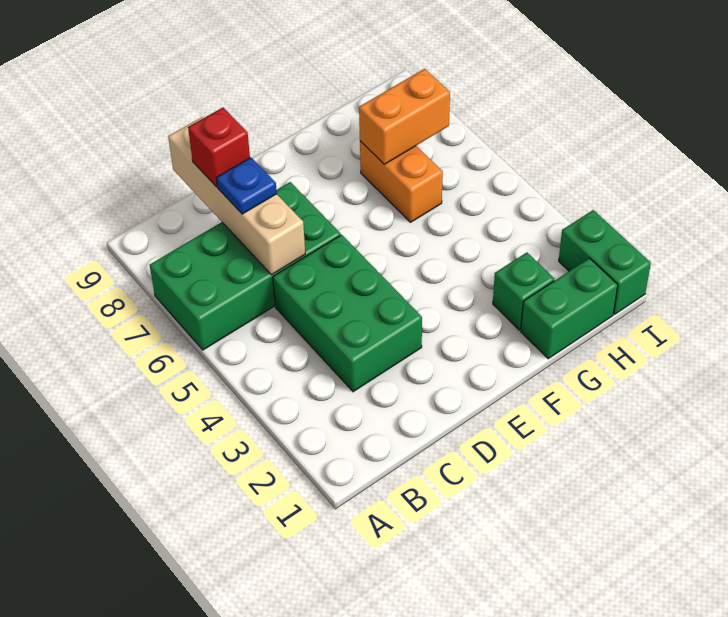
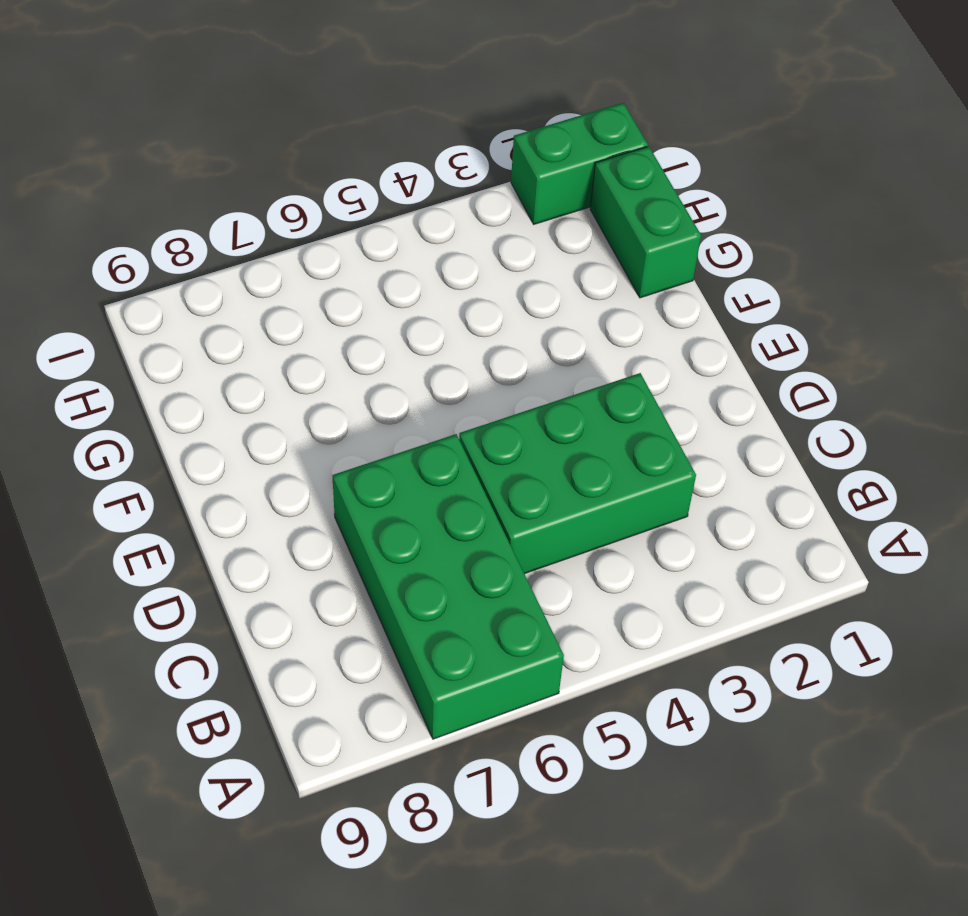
none -> green 1x1 brick [493,253,554,330]
none -> orange 1x2 brick [360,141,443,222]

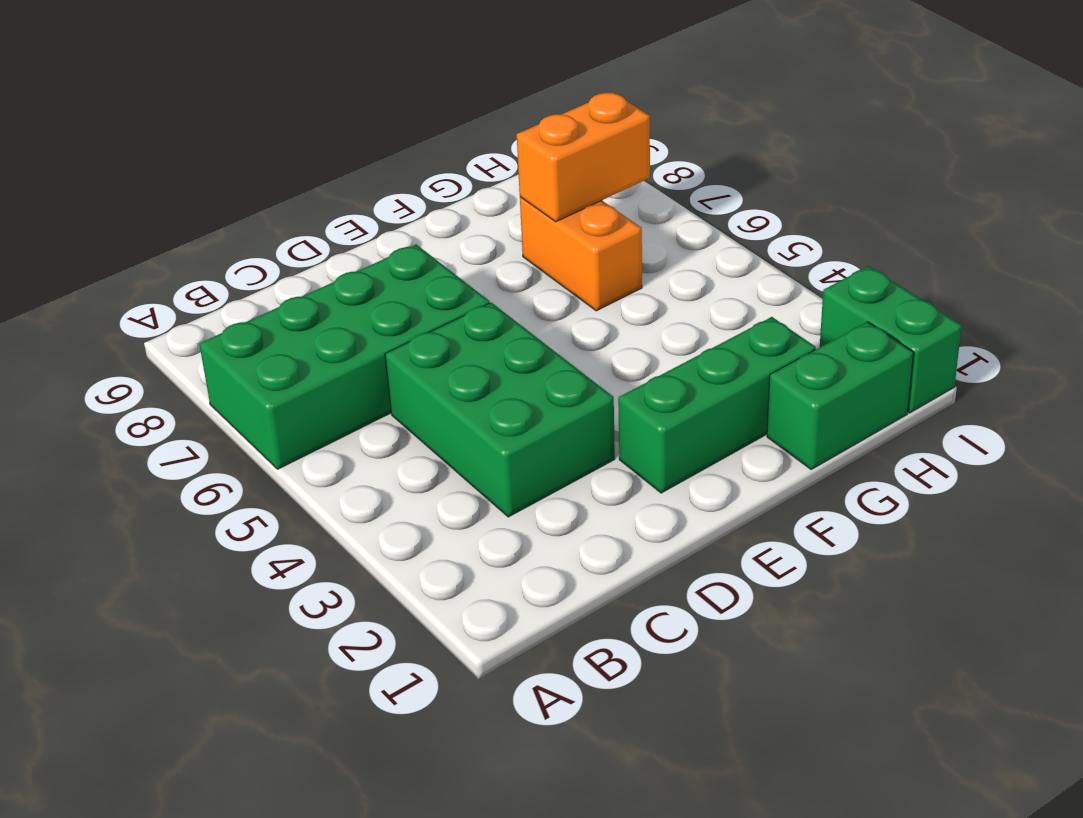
green 1x3 brick [618,317,816,493] -> green 1x1 brick [493,253,554,330]
none -> tan 1x4 brick [168,117,305,275]
none -> blue 1x1 plate [217,158,277,214]

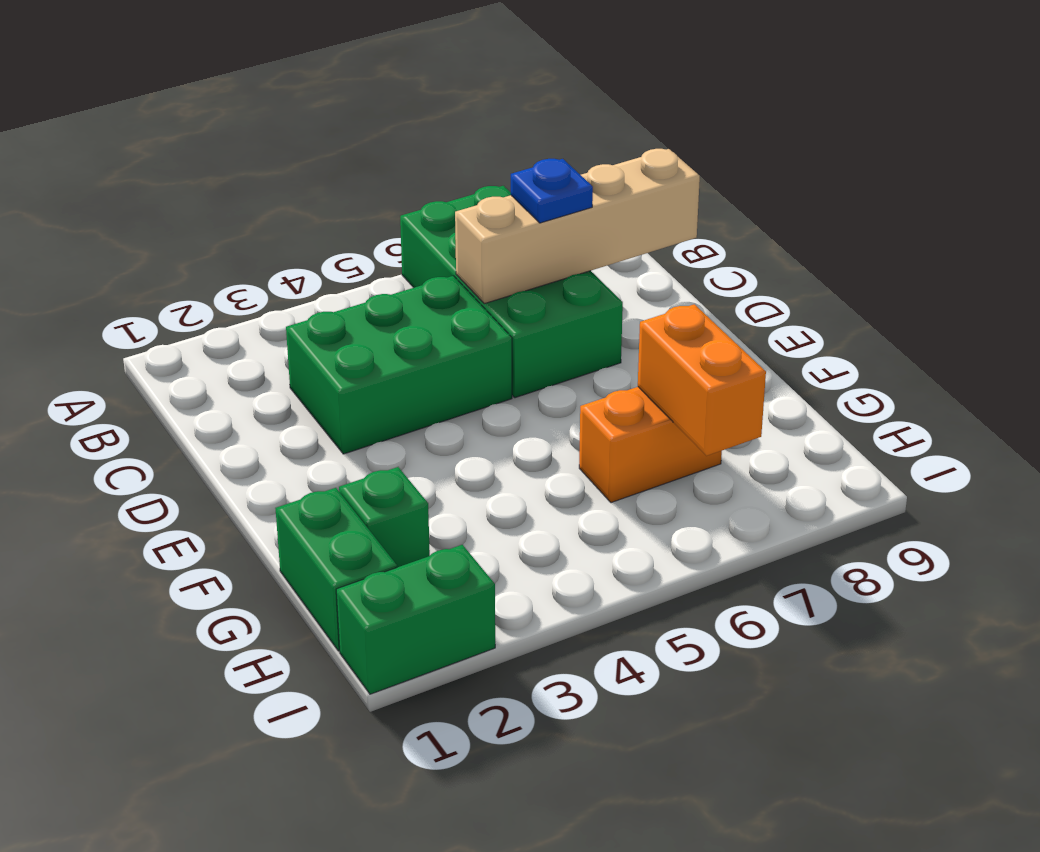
none -> red 1x1 brick [188,108,250,187]

